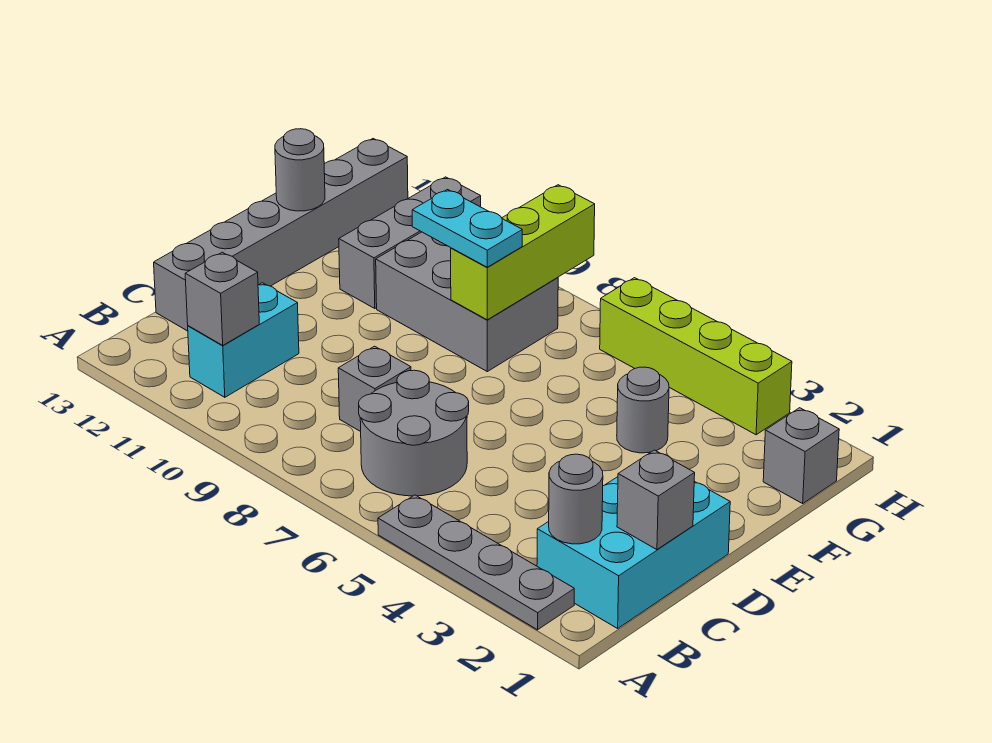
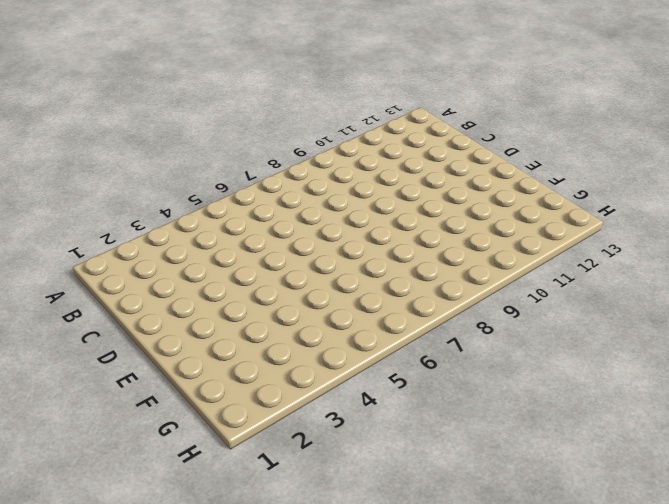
none -> grey 1x4 plate [378,495,574,630]
none -> cyan 2x3 brick [537,477,730,628]
none -> grey 2x2 round brick [359,370,469,496]

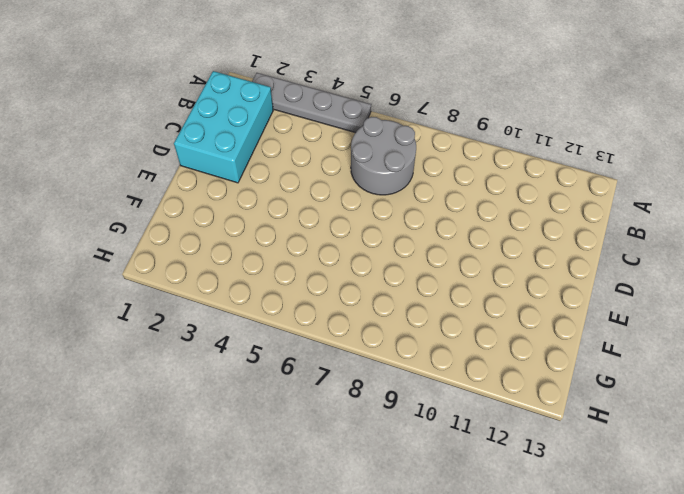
none -> cyan 1x2 brick [188,283,299,397]
none -> grey 1x1 brick [338,346,411,432]
none -> grey 1x6 brick [154,139,408,331]

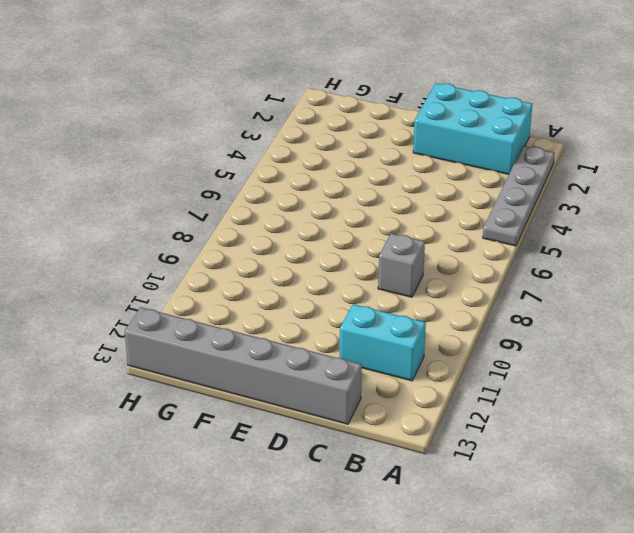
none -> grey 2x2 round brick [359,370,469,496]
none -> grey 1x1 round brick [617,367,669,453]
none -> grey 2x3 brick [376,232,558,372]

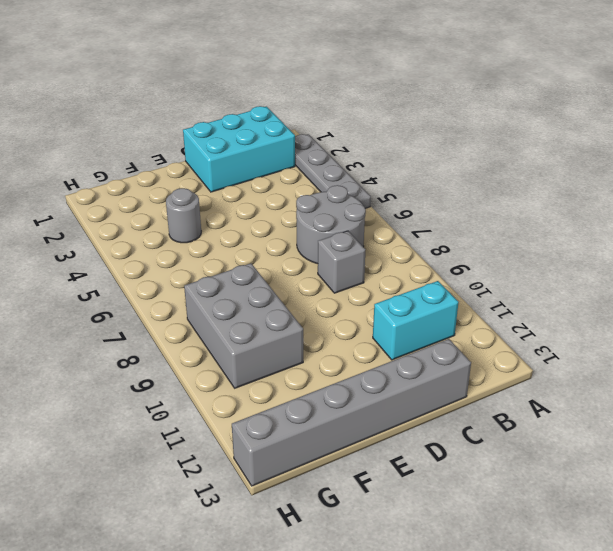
none -> grey 1x3 brick [339,177,481,309]
none -> grey 1x1 brick [763,408,839,503]
none -> lime 1x4 brick [600,278,792,435]

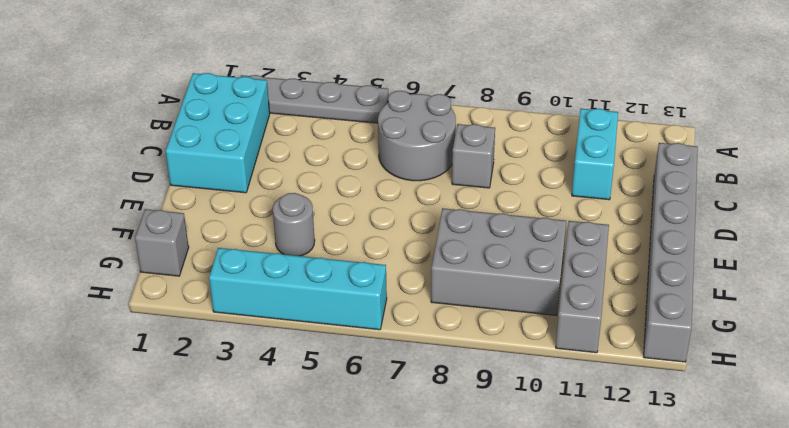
cyan 1x4 brick [209,248,387,330] -> lime 1x4 brick [600,278,792,435]
none -> grey 1x1 round brick [549,454,603,544]
none -> grey 1x1 brick [185,252,259,346]
none -> grey 1x1 brick [617,450,695,550]

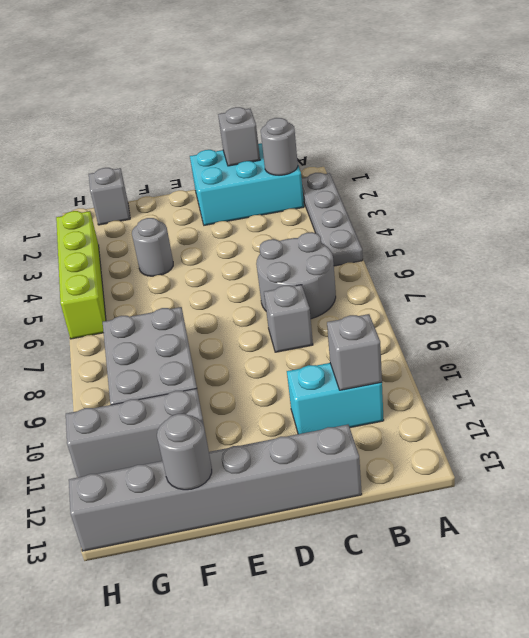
none -> lime 1x3 brick [451,185,595,320]
none -> cyan 1x2 plate [412,190,522,267]

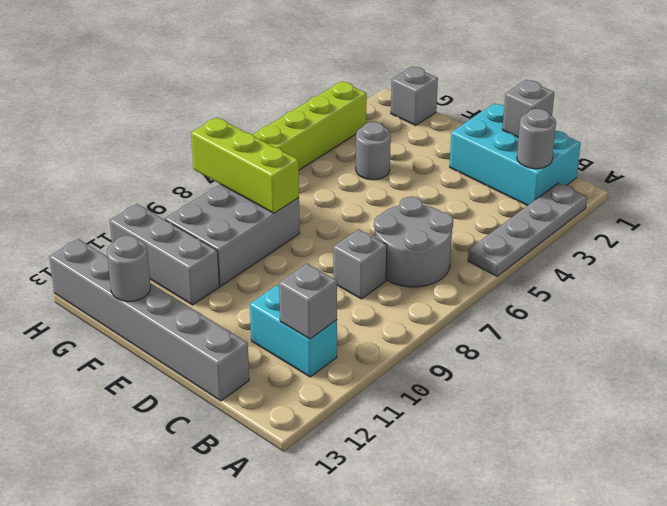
none -> cyan 1x2 plate [412,190,522,267]

